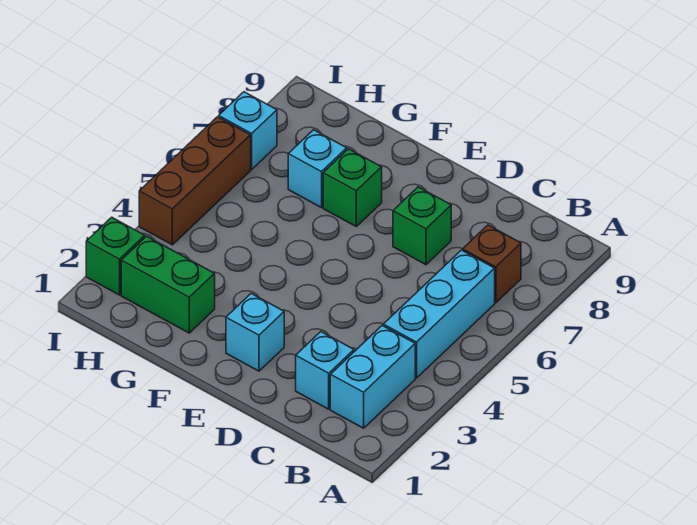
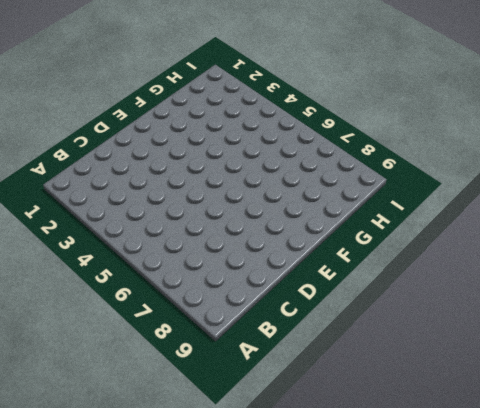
none -> cyan 1x2 brick [330,326,415,428]
none -> cyan 1x3 brick [383,250,495,378]
none -> brown 1x1 brick [463,225,521,303]

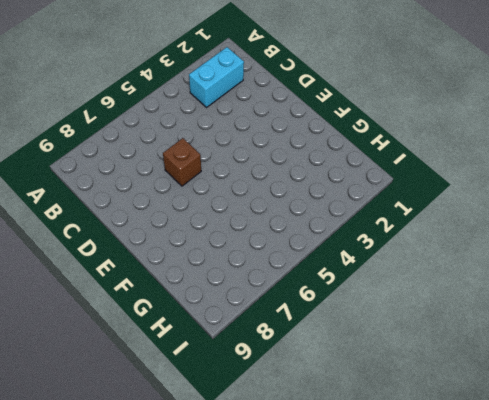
brown 1x1 brick [163,138,201,186] -> brown 1x1 brick moved to [463,225,521,303]
none -> cyan 1x3 brick [383,250,495,378]
none -> cyan 1x1 brick [296,332,354,409]
none -> green 1x1 brick [393,187,451,265]

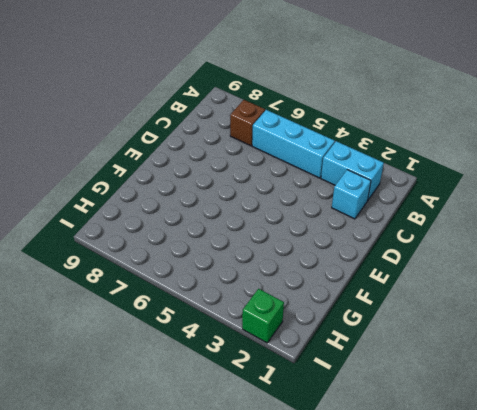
none -> green 1x1 brick [393,187,451,265]
none -> cyan 1x1 brick [226,294,284,371]
none -> green 1x1 brick [323,149,382,226]

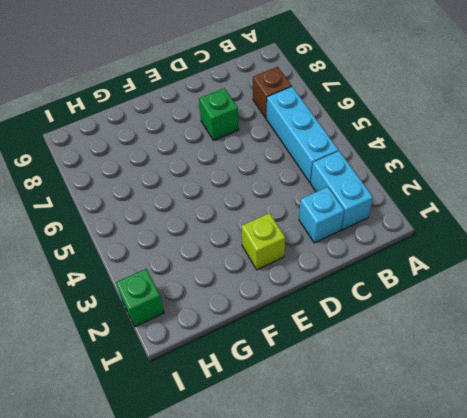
lime 1x1 brick [241,213,285,270] -> cyan 1x1 brick [226,294,284,371]
none -> green 1x1 brick [323,149,382,226]
none -> green 1x2 brick [121,236,215,333]
none -> cyan 1x1 brick [288,130,347,208]

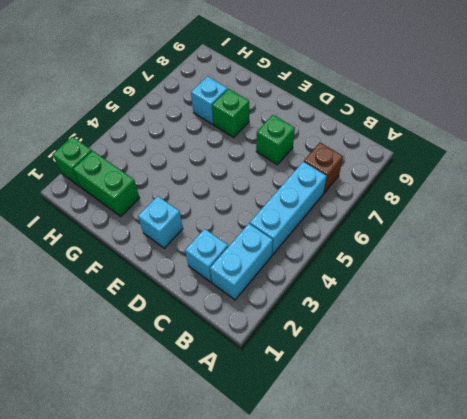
none -> brown 1x3 brick [139,117,251,245]
none -> cyan 1x1 brick [219,92,277,169]

